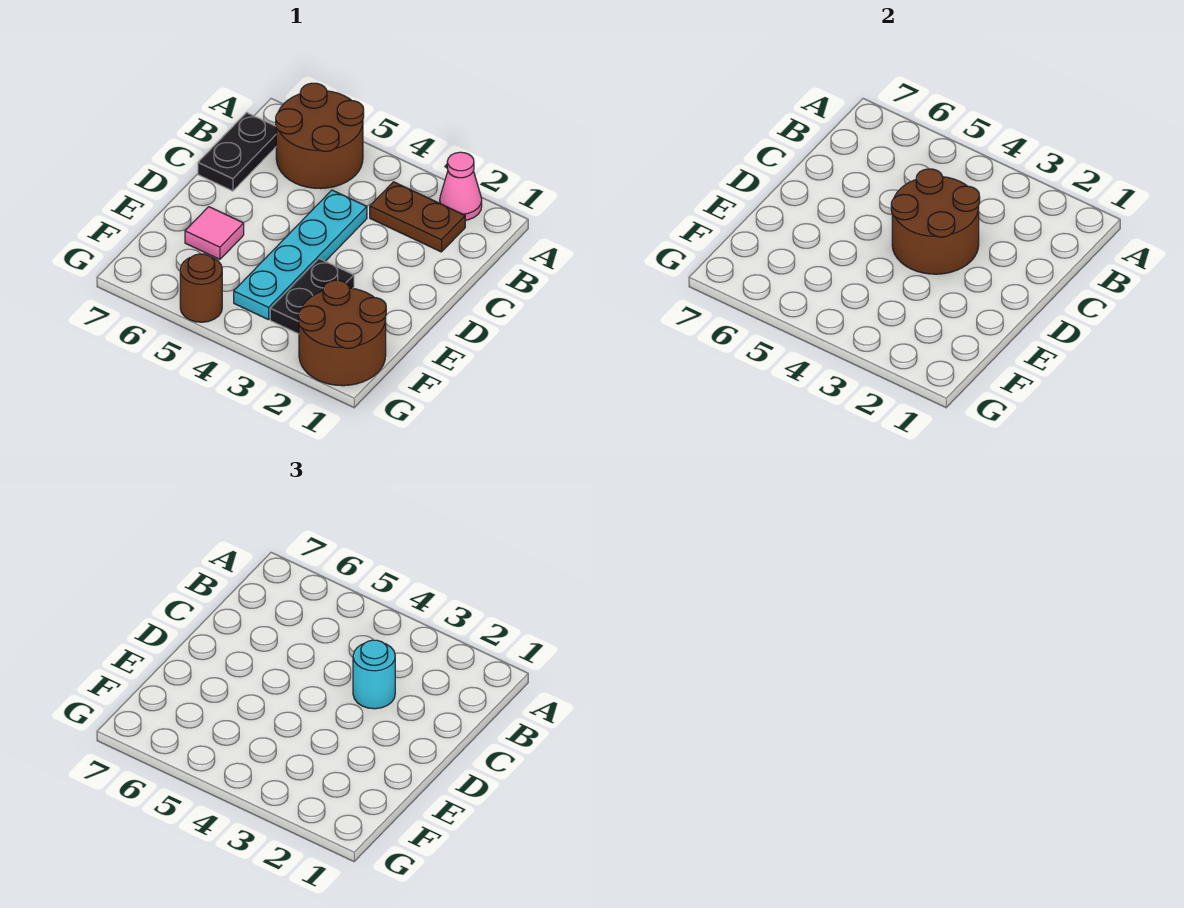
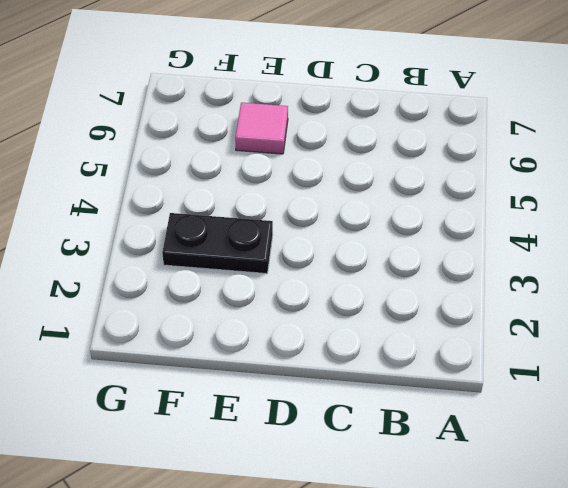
none -> pink 1x1 cone [440,152,482,220]
none -> brown 2x2 round brick [276,83,364,189]

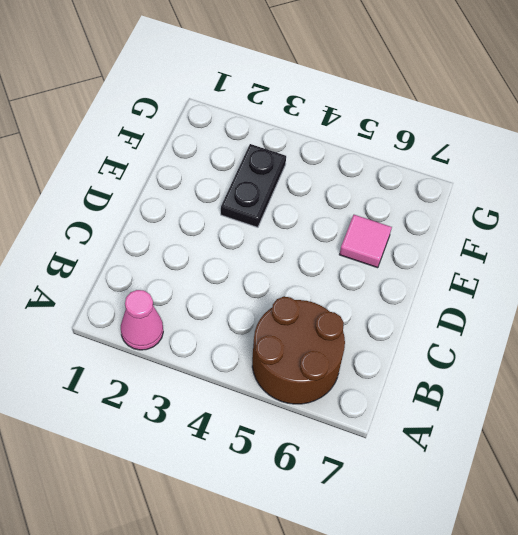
none -> brown 1x2 plate [370,182,465,252]
none -> black 1x2 plate [198,113,276,191]

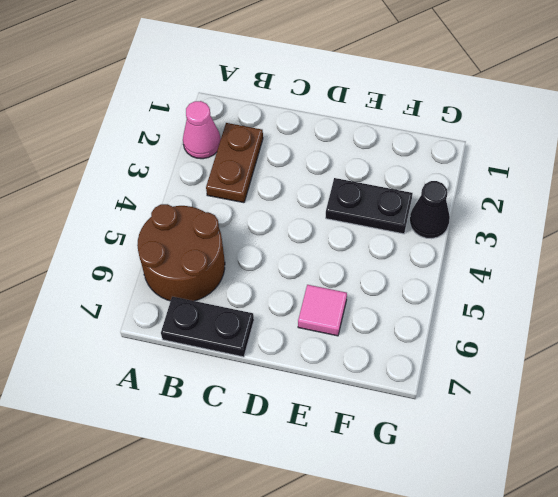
black 1x1 cone [410,181,450,238] -> none
none -> cyan 1x4 plate [234,190,367,320]
none -> brown 2x2 round brick [298,280,386,386]

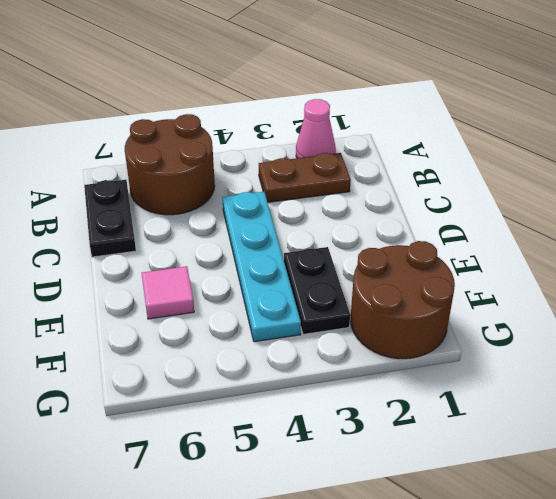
none -> brown 1x1 round brick [180,254,222,322]
none -> brown 2x2 round brick [891,169,980,274]

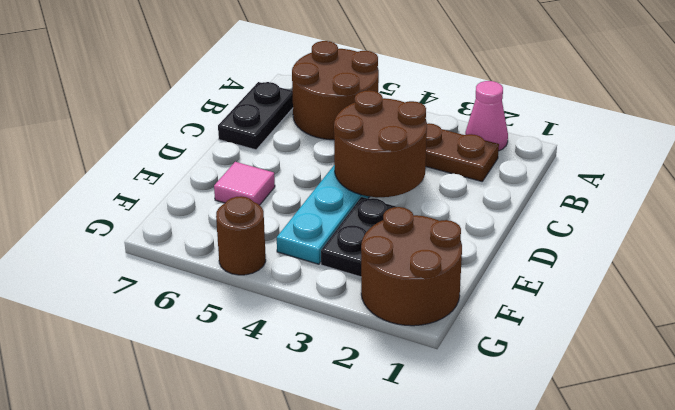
none -> cyan 1x1 round brick [353,640,395,709]

